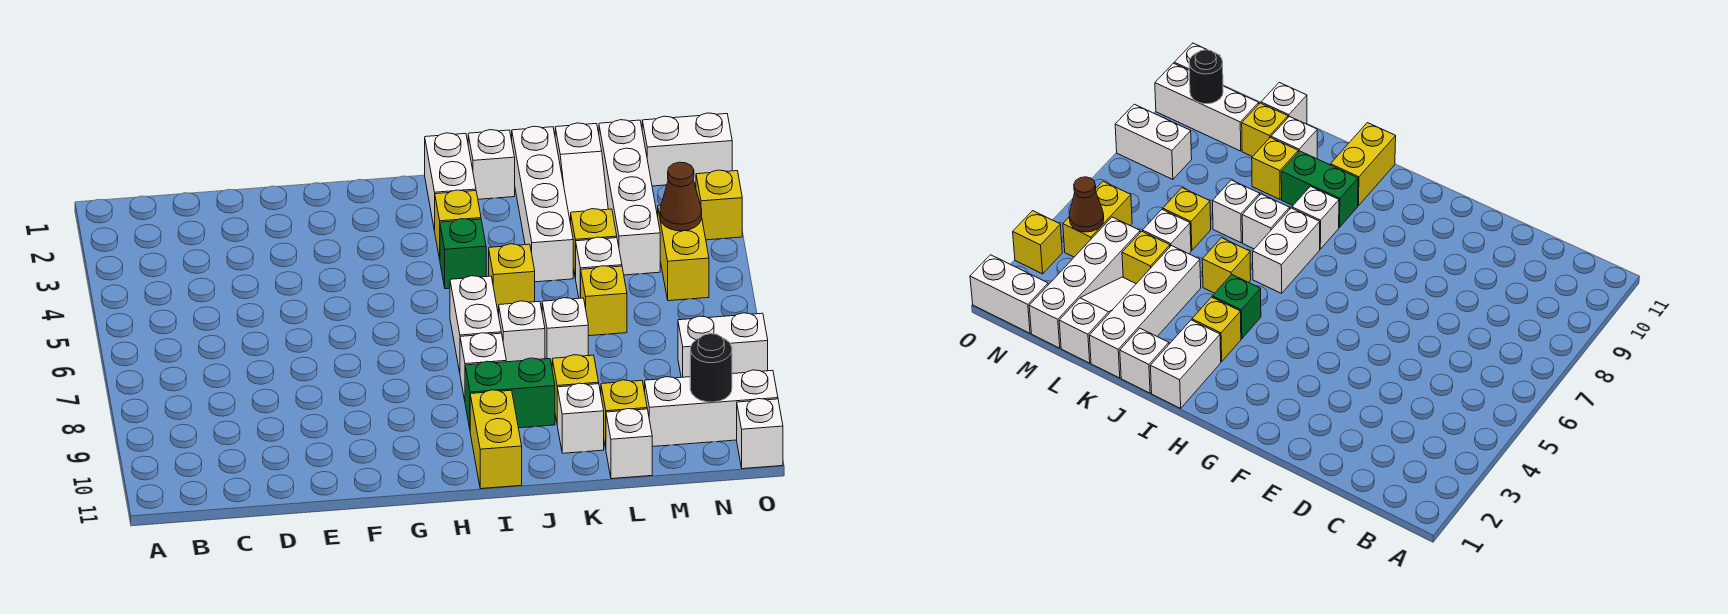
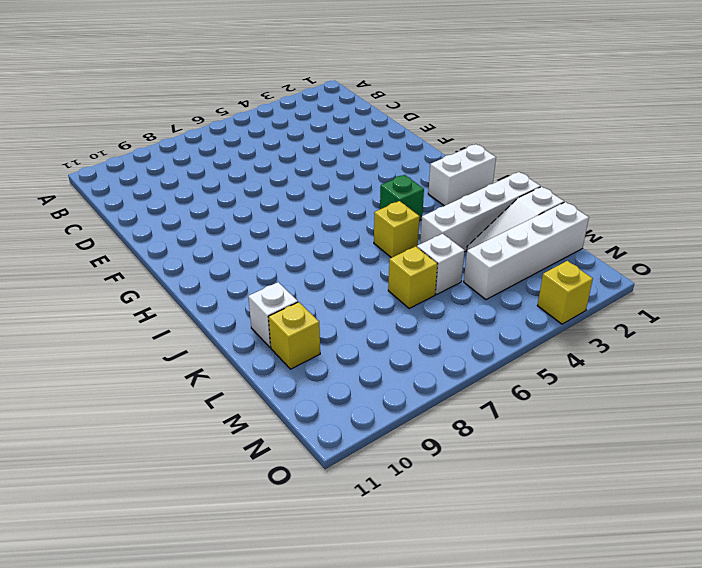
none -> yellow 1x1 brick [435,190,481,259]
none -> white 1x2 brick [450,276,501,372]
none -> white 1x1 brick [460,333,506,400]

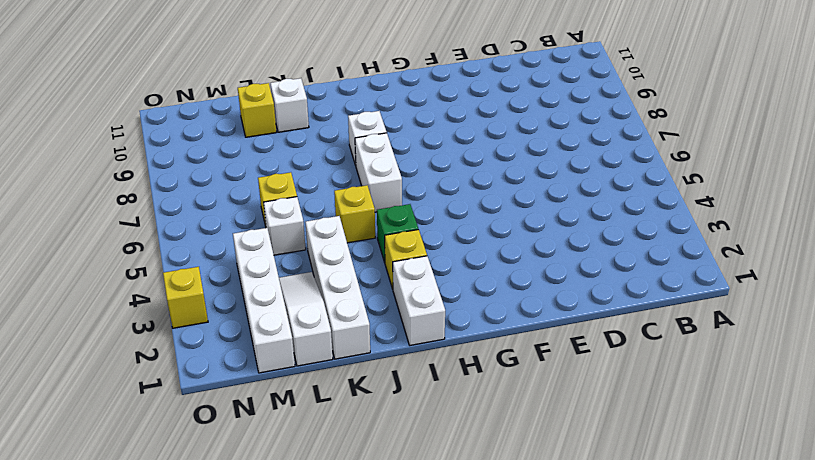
none -> green 1x2 brick [465,358,555,428]
none -> yellow 1x2 brick [470,390,522,489]
none -> white 1x1 brick [468,130,515,199]

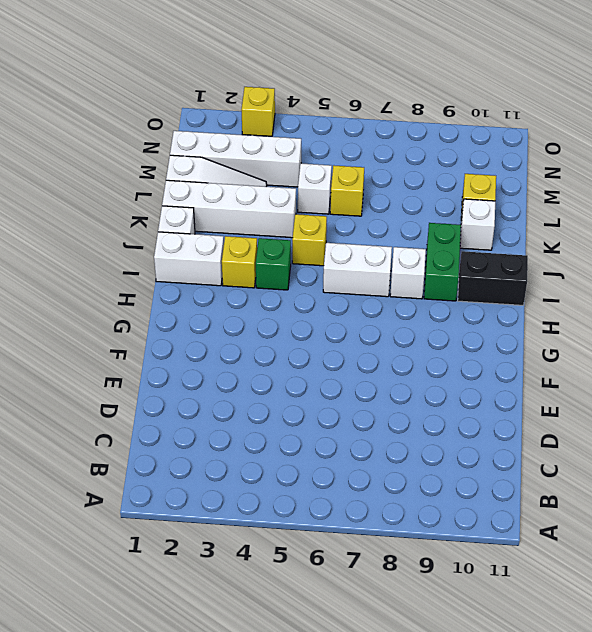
black 1x2 brick [458,251,528,305] -> yellow 1x2 brick [470,390,522,489]
none -> white 1x1 brick [499,301,545,362]
none -> white 1x1 brick [542,298,588,366]
none -> yellow 1x1 brick [552,355,599,421]

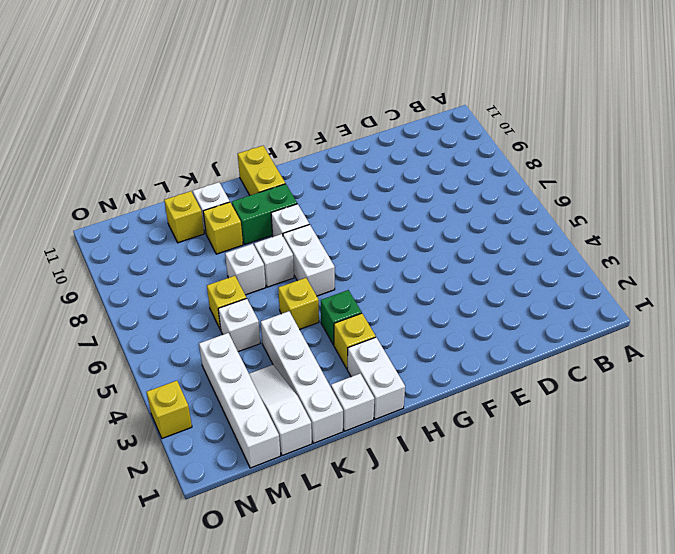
none -> yellow 1x1 brick [571,209,617,278]
none -> white 1x1 brick [606,409,652,479]
none -> white 1x3 brick [645,370,778,447]

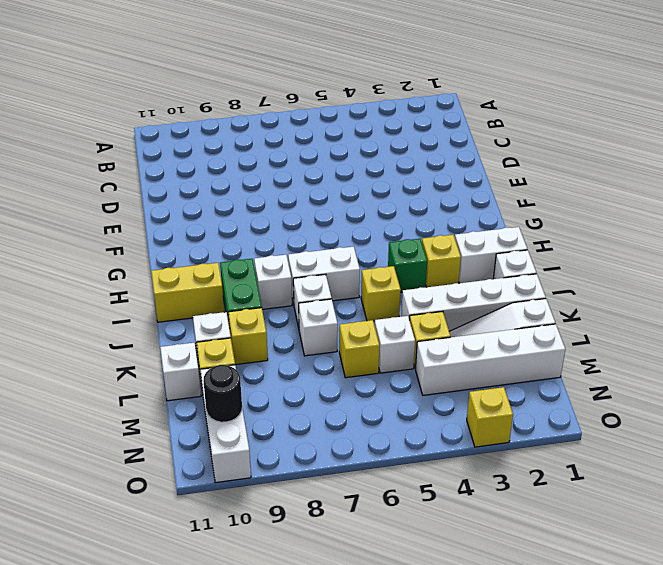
none -> white 1x2 brick [642,113,732,186]
none -> yellow 1x2 brick [658,205,709,301]
none -> white 1x2 brick [678,313,768,377]

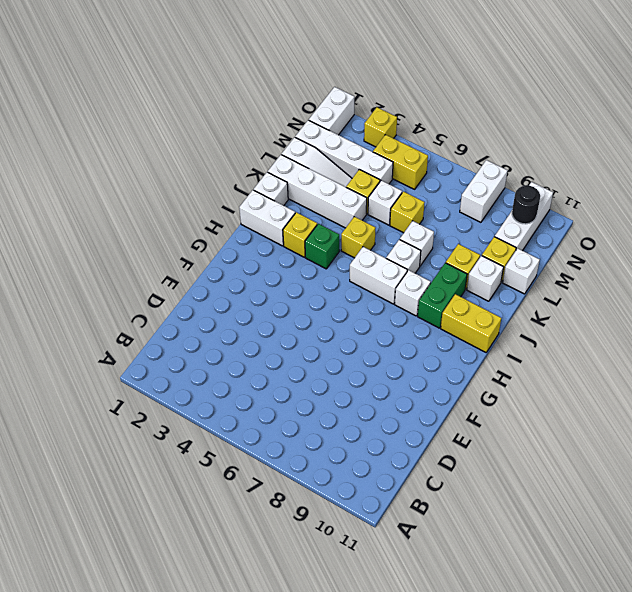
none -> white 1x1 brick [737,399,783,469]
none -> brown 1x1 cone [660,162,702,231]

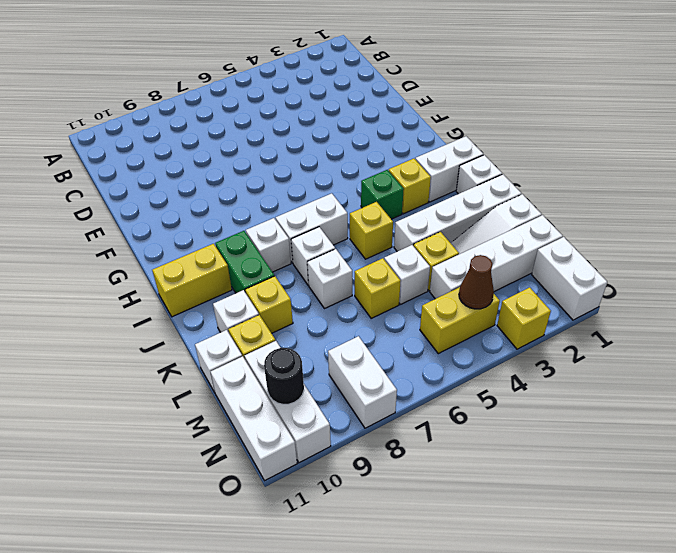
white 1x3 brick [211,356,297,481] -> white 1x1 brick [737,399,783,469]

